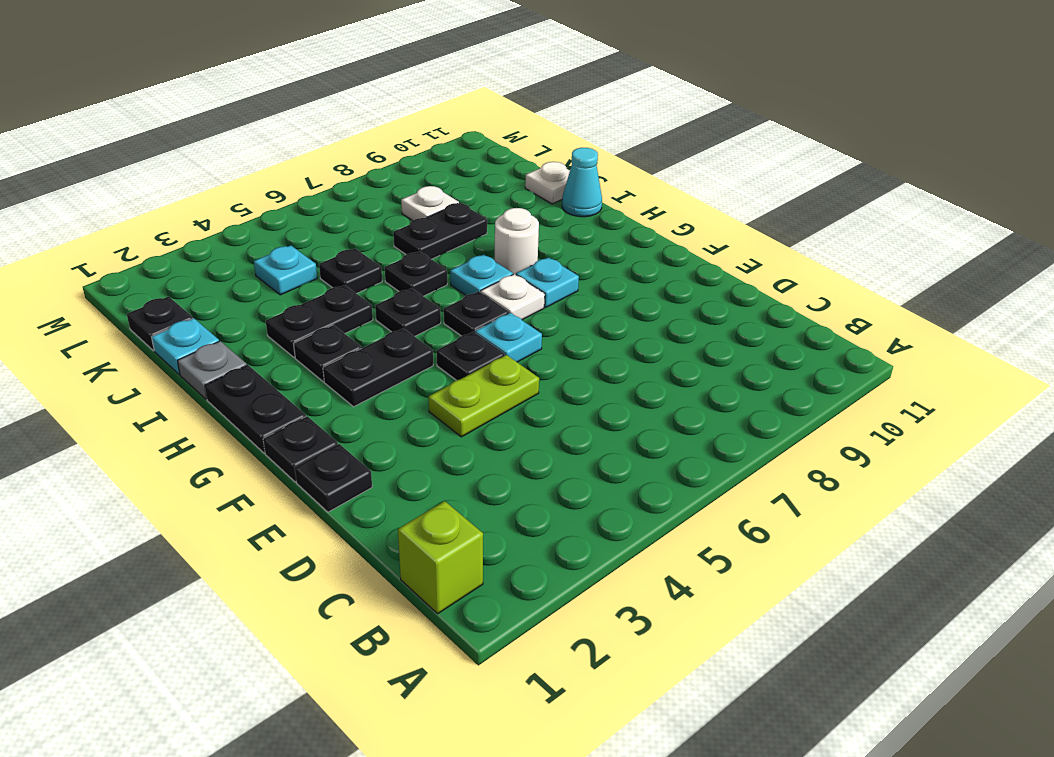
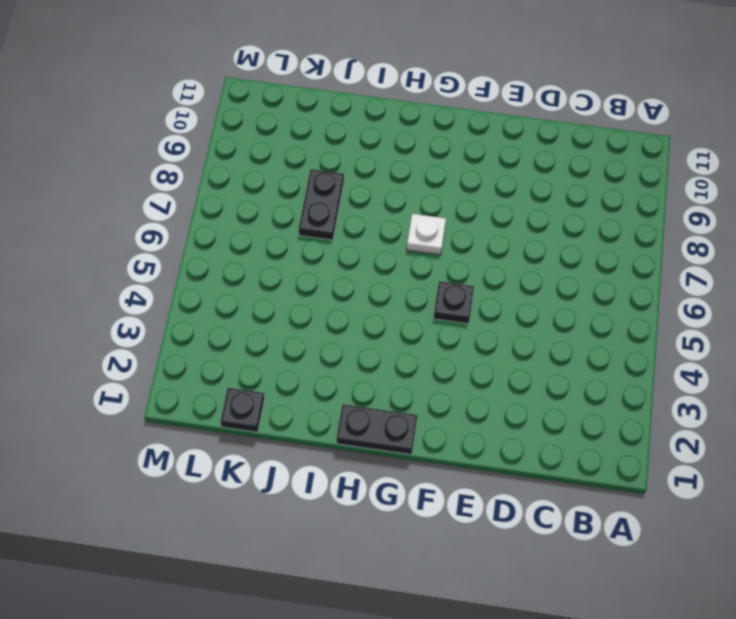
none -> lime 1x1 brick [398,501,483,614]
none -> black 1x1 plate [295,444,372,512]
none -> lime 1x2 plate [429,355,539,437]

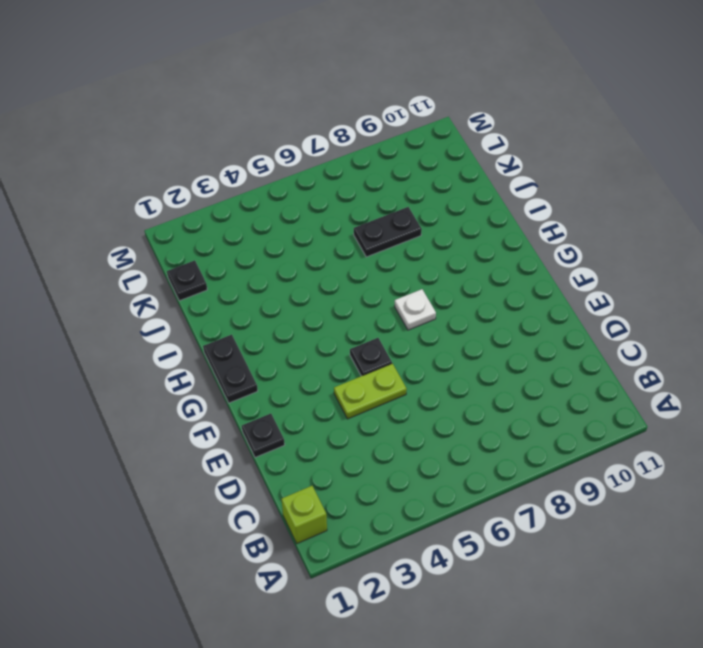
none -> black 1x1 plate [263,416,338,482]
none -> cyan 1x1 plate [475,313,542,362]
none -> black 1x2 plate [323,328,433,407]

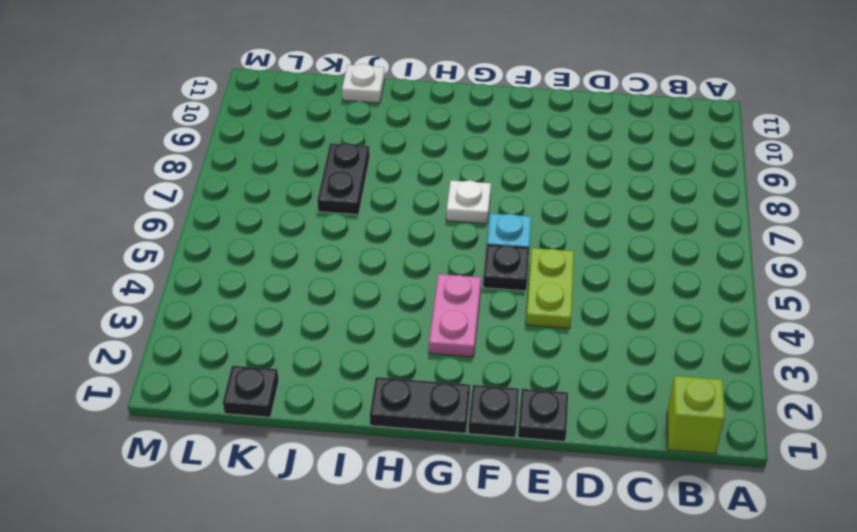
pink 1x2 plate [429,274,481,357] -> black 1x2 plate [323,328,433,407]
none -> black 1x1 plate [444,291,509,336]
none -> cyan 1x1 plate [516,258,579,307]
none -> black 1x1 plate [294,325,362,382]

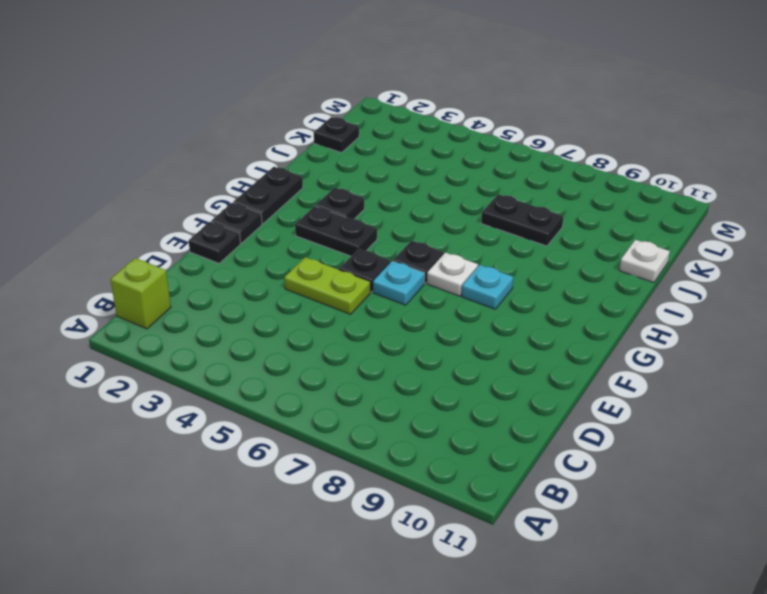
none -> black 1x1 plate [375,288,441,336]
none -> cyan 1x1 plate [450,255,513,295]
none -> white 1x1 round brick [495,208,539,275]

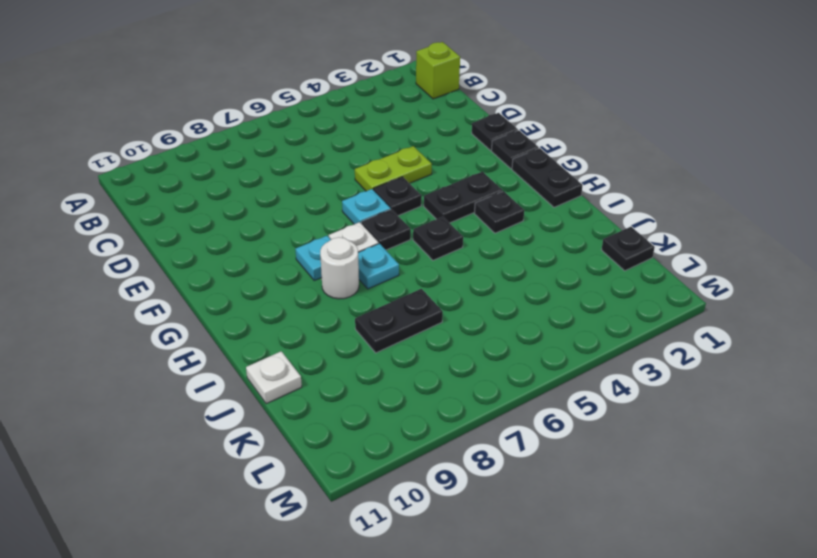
none -> grey 1x1 plate [177,341,247,399]
none -> black 1x2 plate [266,285,373,358]
none -> black 1x1 plate [385,251,447,296]

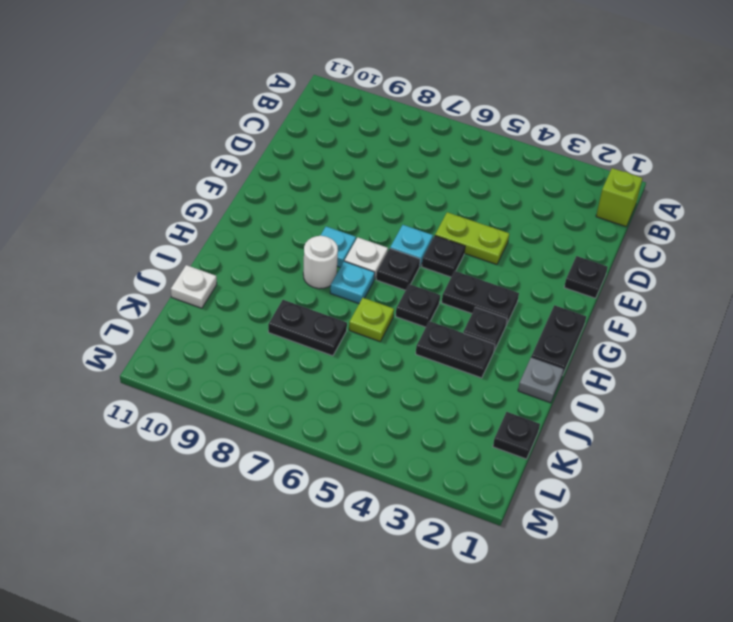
lime 1x1 plate [349,298,394,341] -> black 1x1 plate [385,251,447,296]
none -> black 1x1 plate [263,416,338,482]
none -> cyan 1x1 cone [562,148,602,217]
none -> cyan 1x1 plate [152,318,219,375]

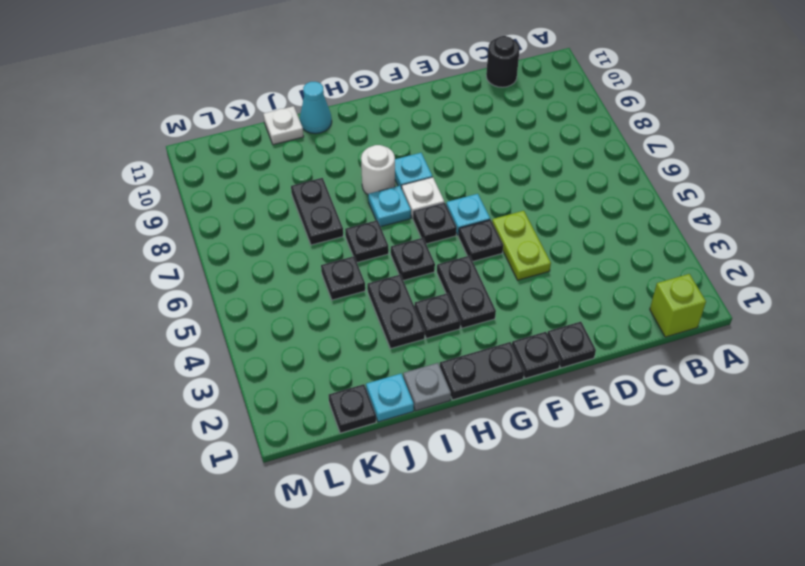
black 1x1 round brick [486,36,520,87] -> none
none -> cyan 1x1 plate [254,245,317,295]
none -> white 1x1 plate [401,186,459,221]

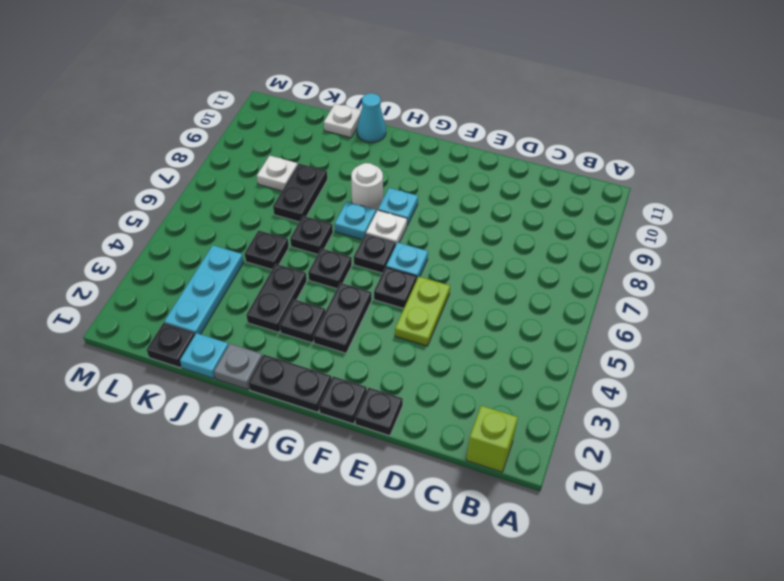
cyan 1x3 plate [164,245,244,334] -> cyan 1x1 plate [254,245,317,295]

